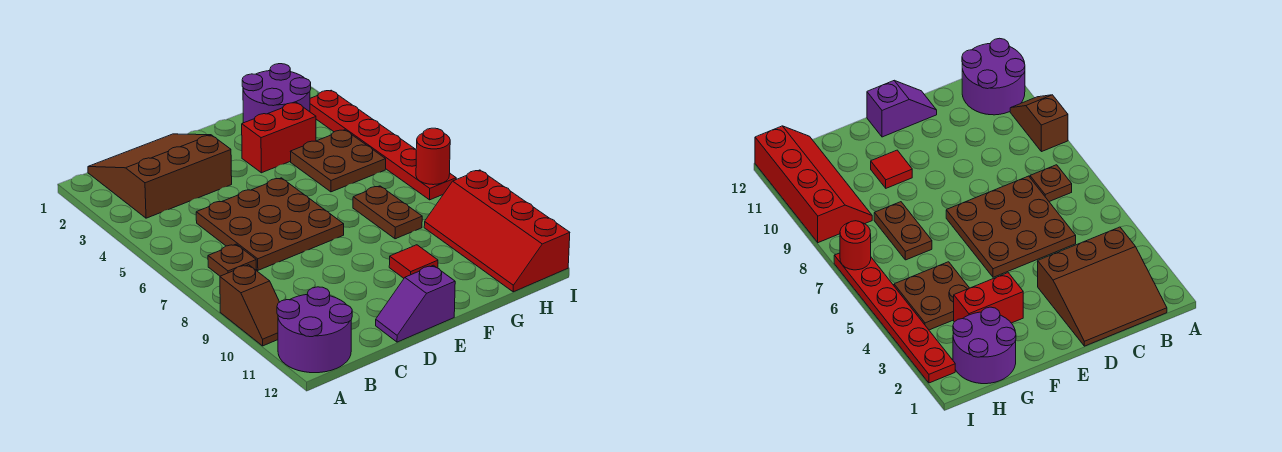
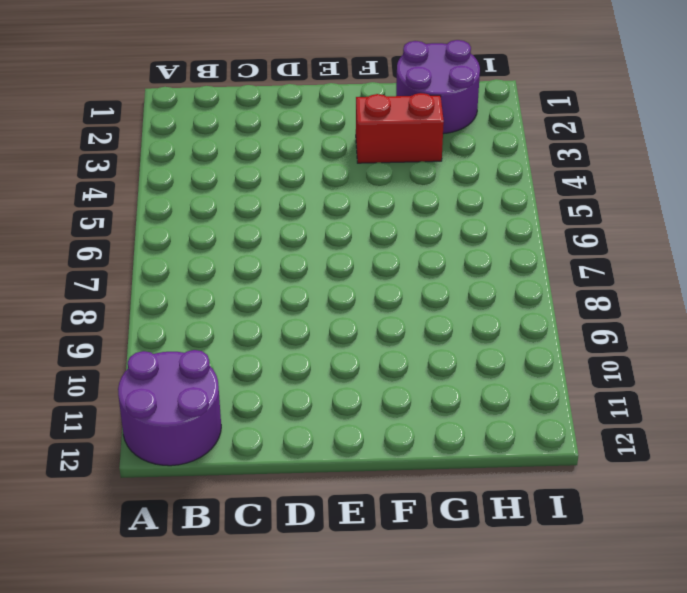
none -> brown 1x2 slope [220,265,279,346]
none -> brown 3x3 slope [88,134,232,218]
none -> brown 1x1 plate [208,244,256,276]

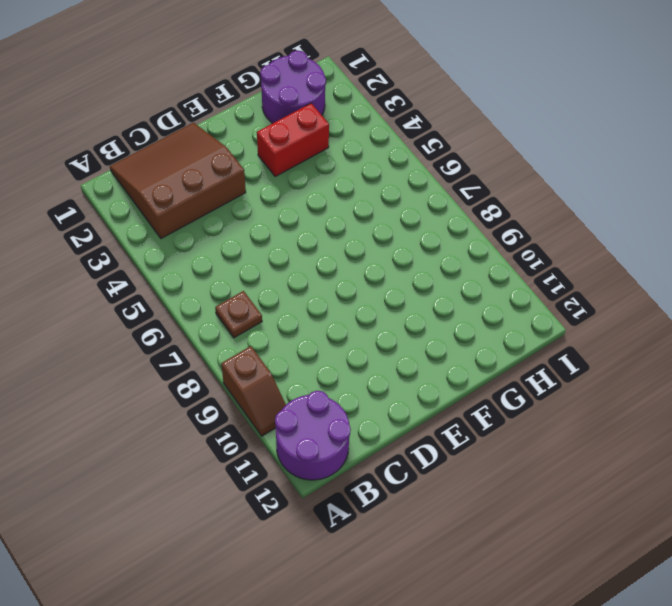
none -> brown 3x3 plate [196,178,344,270]
none -> purple 1x2 slope [376,265,455,342]
none -> red 1x1 tile [389,245,438,278]

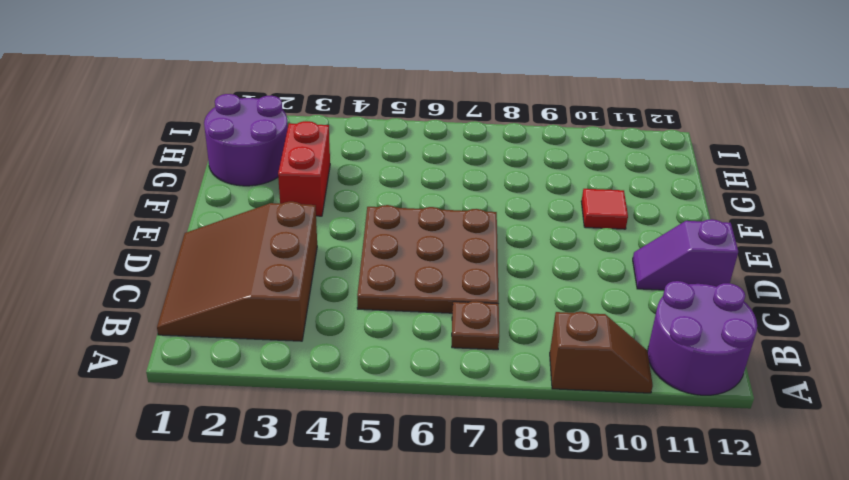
purple 1x2 slope [633,219,738,290] -> purple 1x2 slope turned to [376,265,455,342]
none -> brown 2x2 plate [290,130,386,192]
none -> brown 1x2 plate [353,186,422,239]
none -> red 2x4 slope [424,170,570,292]

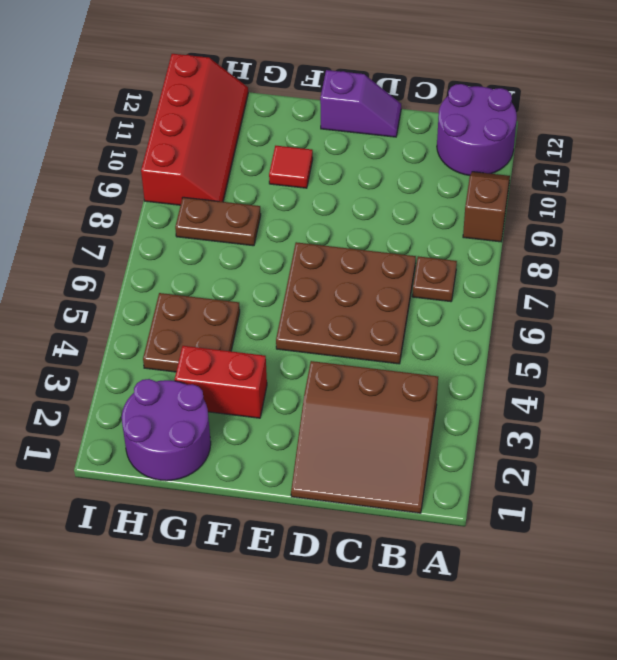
brown 1x2 plate [175,197,261,246] -> brown 1x2 plate turned to [353,186,422,239]
none -> red 1x6 plate [310,90,456,200]
none -> red 1x1 round brick [416,128,450,185]

